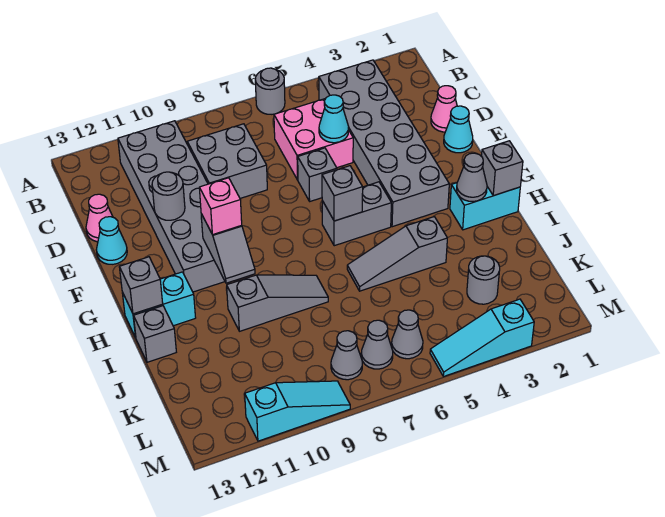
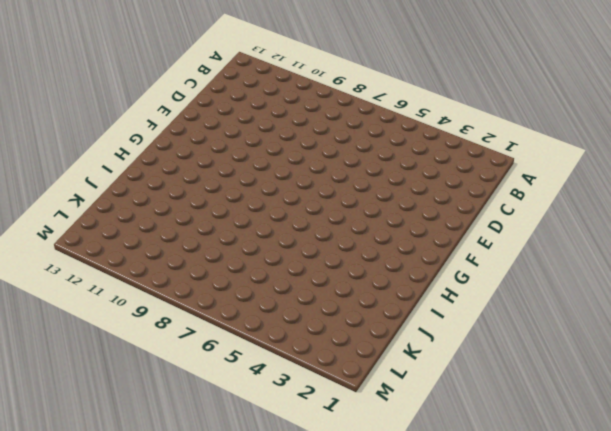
none -> grey 1x1 round brick [255,68,285,114]
none -> grey 2x6 brick [319,60,449,227]
none -> grey 2x6 brick [118,121,225,292]
none -> pink 2x2 brick [274,99,353,180]

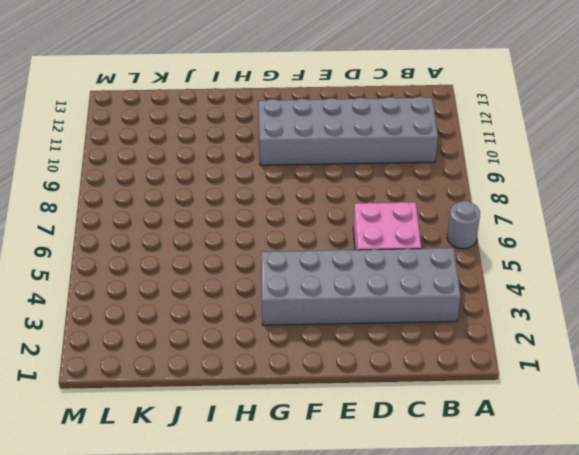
none -> grey 2x2 brick [187,124,267,198]
none -> pink 1x1 cone [431,86,457,132]
none -> pink 1x1 cone [86,194,113,242]
none -> cyan 1x1 cone [444,106,473,153]

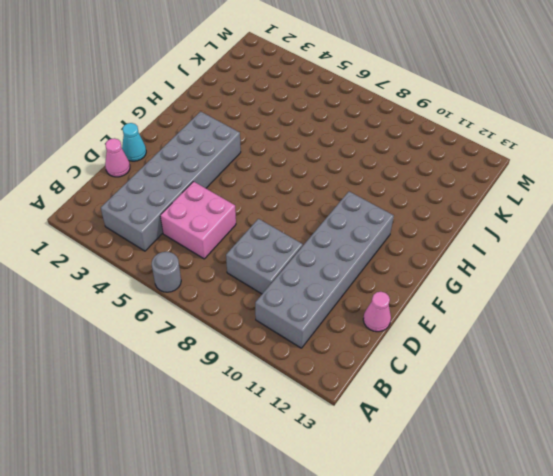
none -> grey 1x1 brick [298,148,337,201]
none -> cyan 1x1 cone [96,217,127,264]
none -> grey 1x2 brick [322,182,391,246]
none -> cyan 1x2 brick [450,183,520,230]

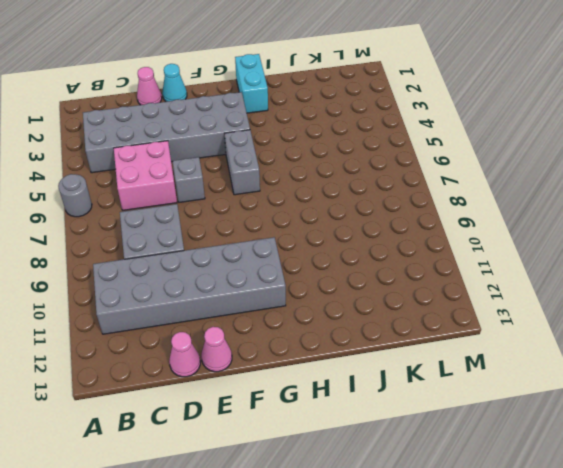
pink 1x1 cone [201,327,232,372] -> cyan 1x1 cone [96,217,127,264]
none -> cyan 1x2 brick [122,272,196,338]
none -> grey 1x3 slope [347,217,447,291]
none -> grey 1x3 slope [226,275,328,331]
none -> grey 1x1 brick [134,306,176,362]

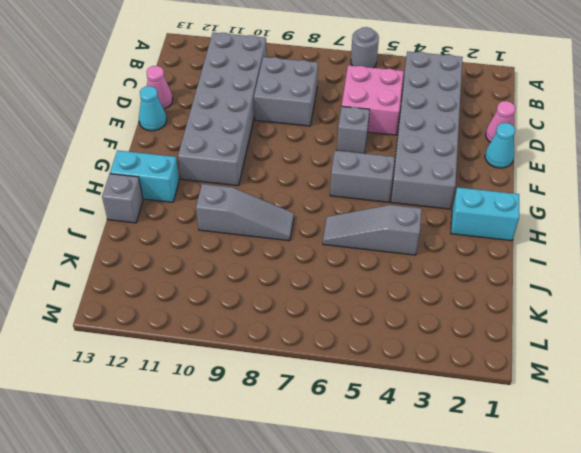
none -> grey 1x1 round brick [467,256,500,304]
none -> grey 1x1 cone [392,310,423,359]
none -> grey 1x1 cone [361,320,393,369]
none -> grey 1x1 cone [331,331,362,380]

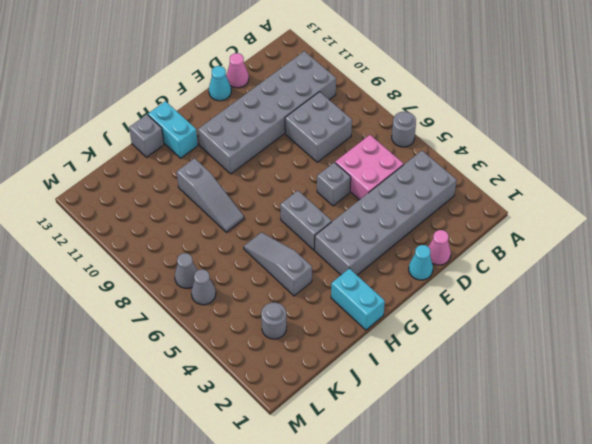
none -> grey 1x1 cone [331,331,362,380]
none -> cyan 1x3 slope [430,299,534,377]
none -> cyan 1x3 slope [245,381,350,441]
none -> cyan 1x1 cone [319,95,349,143]

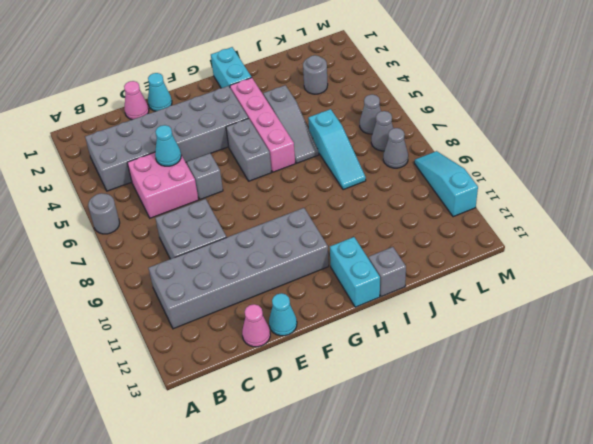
pink 1x4 brick [230,78,295,172] -> none
cyan 1x3 slope [308,109,366,190] -> cyan 1x3 slope moved to [430,299,534,377]
none -> grey 1x3 slope [226,275,328,331]
none -> grey 1x1 round brick [152,172,185,220]
none -> grey 1x1 brick [322,166,363,221]
none -> grey 1x2 slope [201,214,255,283]

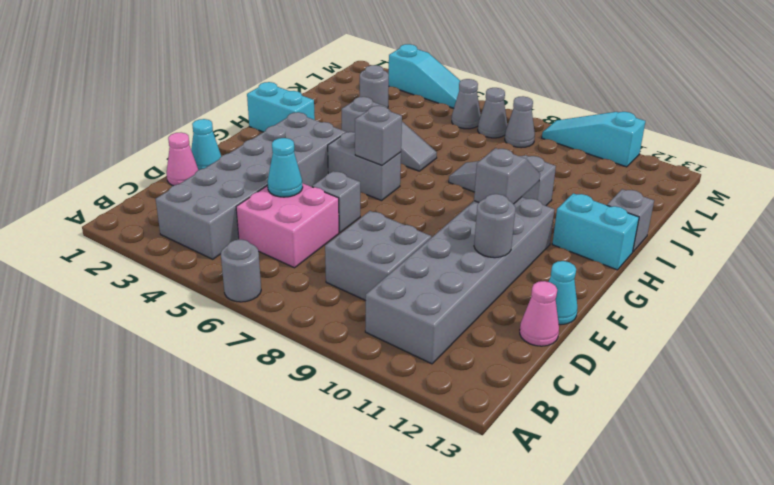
none -> grey 1x1 brick [481,141,523,196]
none -> grey 1x1 cone [457,153,487,202]
none -> grey 1x1 brick [119,257,163,314]
none -> pink 1x1 brick [199,178,242,235]

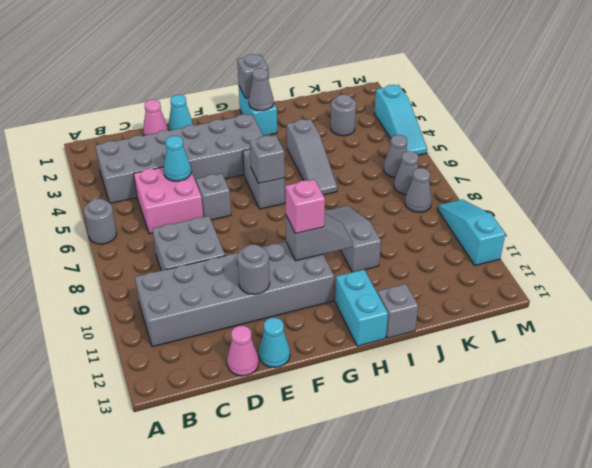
none -> grey 1x1 brick [119,257,163,314]

